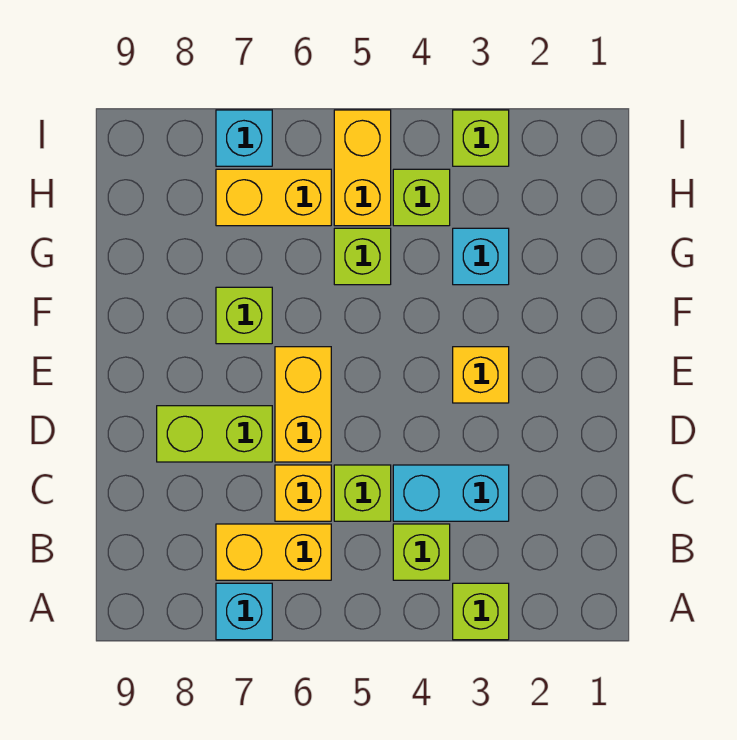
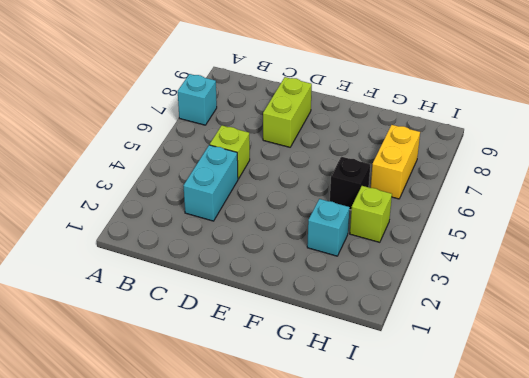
black 1x1 brick [330,157,370,210] -> lime 1x1 brick [334,228,391,285]
none -> lime 1x1 brick [453,583,509,640]
none -> lime 1x1 brick [393,524,450,580]
none -> yellow 1x2 brick [216,524,331,580]

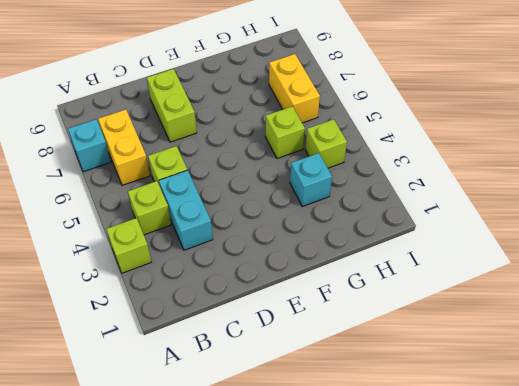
none -> yellow 1x1 brick [275,465,331,521]
none -> yellow 1x2 brick [275,347,331,462]
none -> yellow 1x1 brick [453,347,509,403]

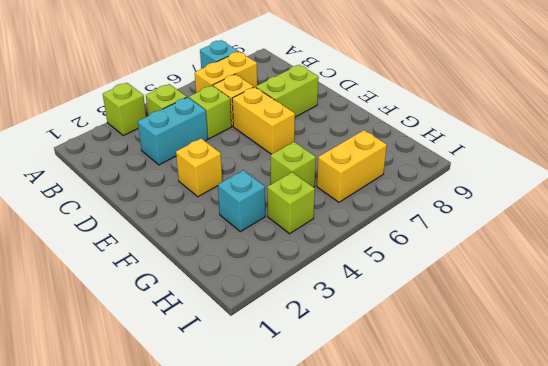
none -> lime 1x1 brick [216,287,272,344]
none -> yellow 1x2 brick [334,110,391,226]
none -> lime 1x1 brick [453,110,509,166]

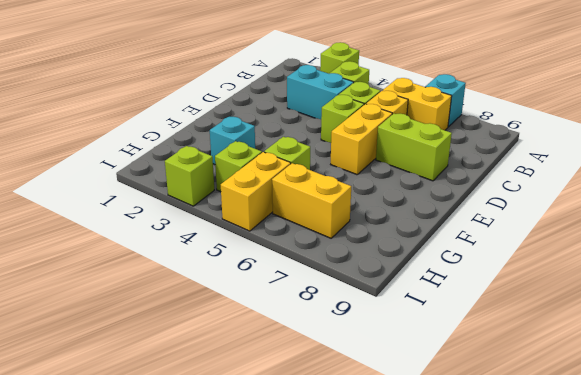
lime 1x1 brick [321,95,364,143] -> lime 1x1 brick moved to [216,287,272,344]
none -> yellow 1x1 brick [453,347,509,403]
none -> cyan 1x1 brick [216,110,272,166]

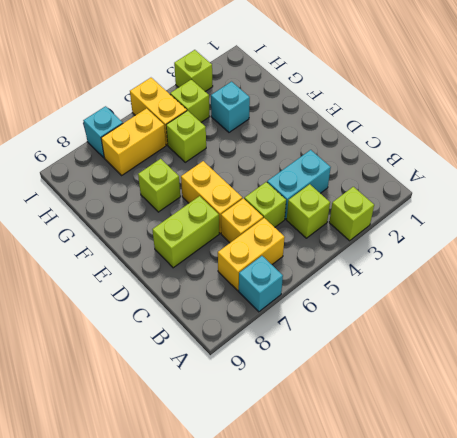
none -> yellow 1x1 brick [453,347,509,403]

